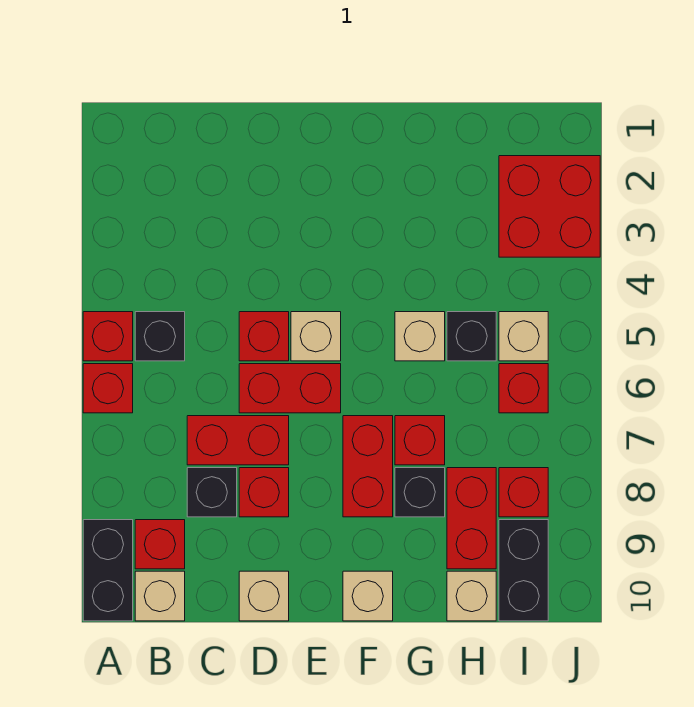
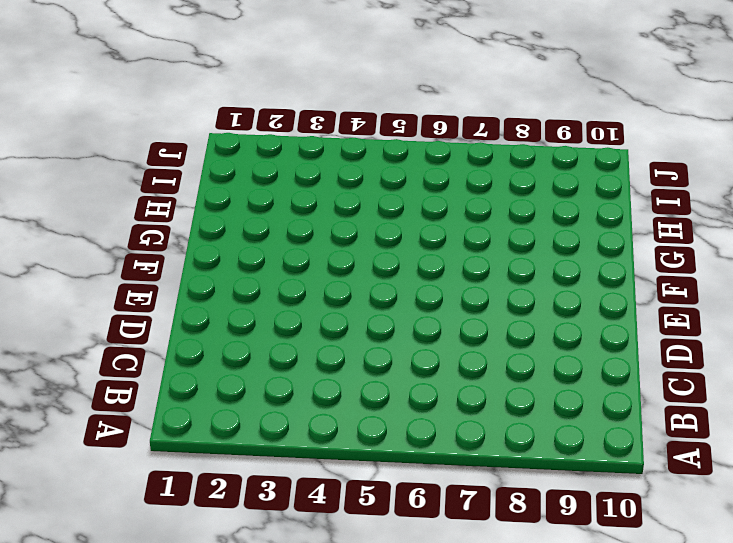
none -> red 1x1 brick [83,312,133,361]
none -> red 1x1 brick [83,364,133,413]
none -> black 1x2 brick [83,520,133,621]

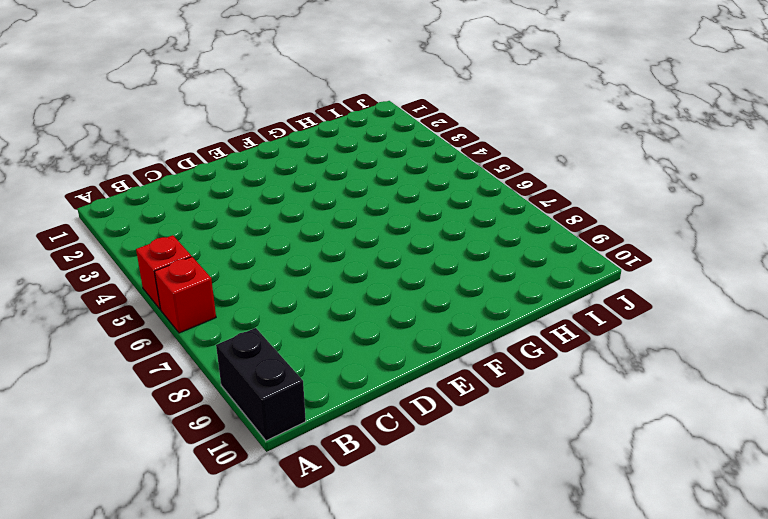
none -> black 1x1 brick [135,312,185,361]
none -> red 1x1 brick [135,520,185,569]
none -> tan 1x1 brick [135,571,185,621]

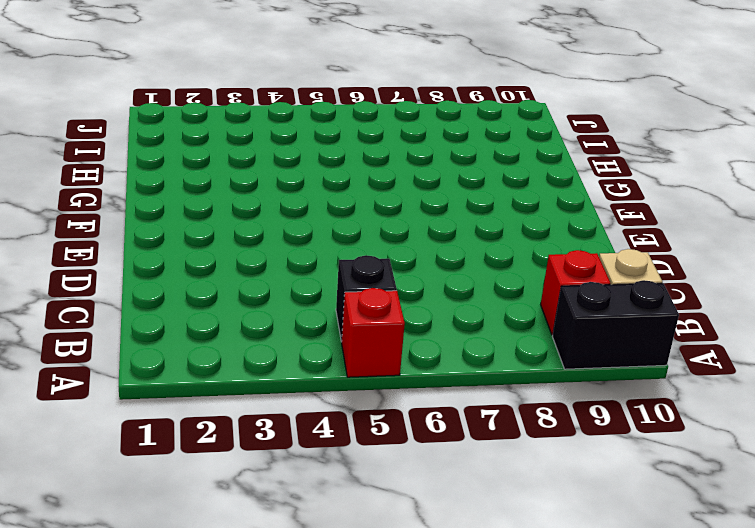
none -> red 1x1 brick [83,364,133,413]
none -> red 1x2 brick [187,416,289,465]
none -> black 1x1 brick [187,468,237,517]

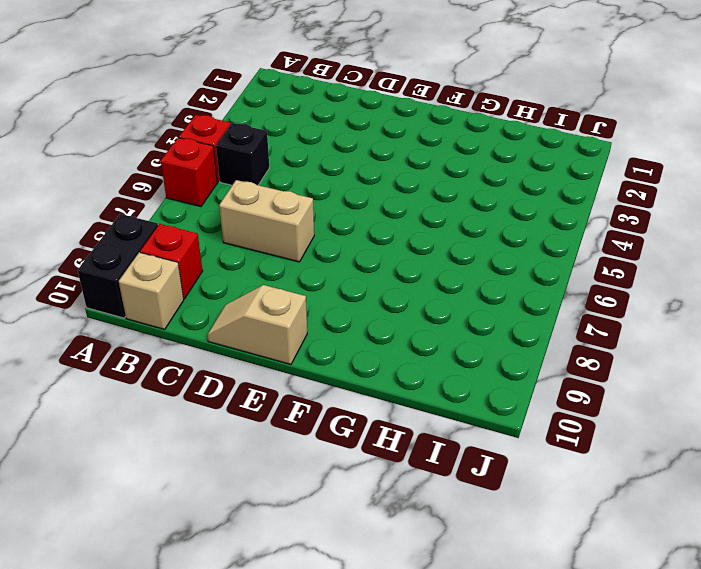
tan 1x2 brick [219,180,314,262] -> red 1x2 brick [187,416,289,465]
tan 1x2 slope [207,285,307,364] -> tan 1x1 brick [239,571,289,621]
none -> black 1x1 brick [187,468,237,517]
none -> red 1x1 brick [239,312,289,361]
none -> red 1x2 brick [239,364,341,413]

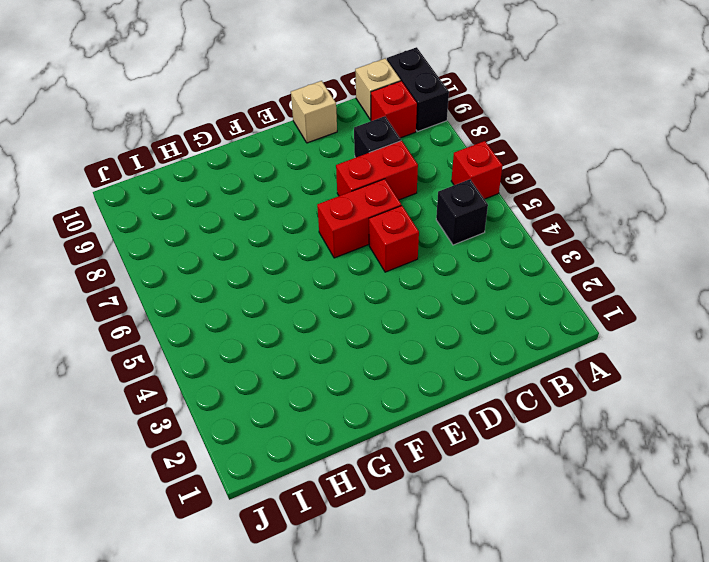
none -> red 1x1 brick [83,312,133,361]
none -> red 1x1 brick [239,468,289,517]
none -> tan 1x1 brick [291,312,341,361]

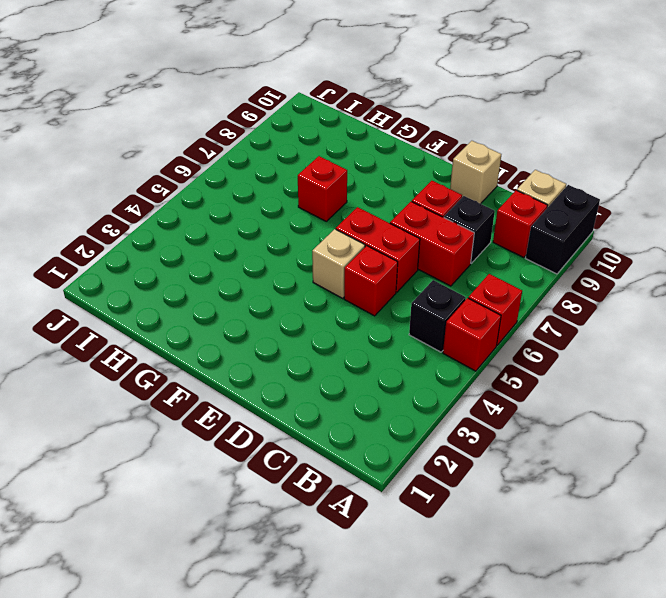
none -> red 1x2 brick [343,416,393,517]
none -> tan 1x1 brick [343,571,393,621]
none -> tan 1x1 brick [395,312,445,361]

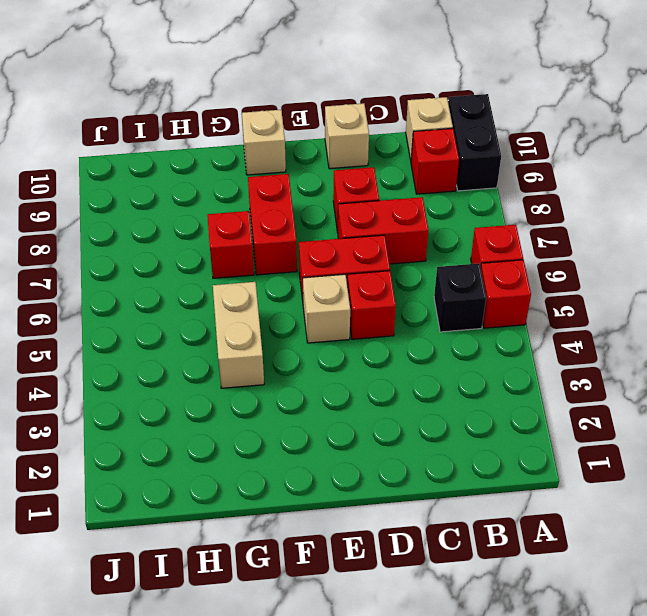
tan 1x2 brick [213,282,264,388] -> tan 1x1 brick [395,312,445,361]
none -> black 1x1 brick [187,468,237,517]
none -> black 1x1 brick [395,468,445,517]
none -> black 1x1 brick [447,312,496,361]

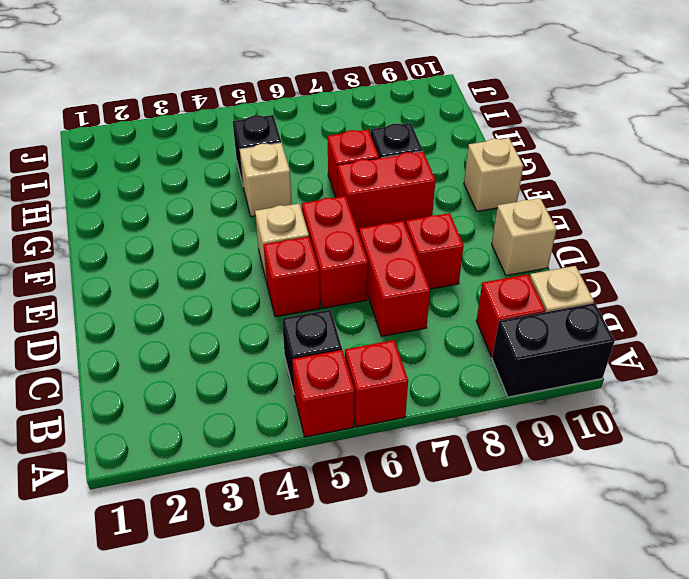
none -> black 1x1 brick [187,468,237,517]
none -> red 1x2 brick [447,468,496,569]
none -> tan 1x1 brick [447,571,496,621]

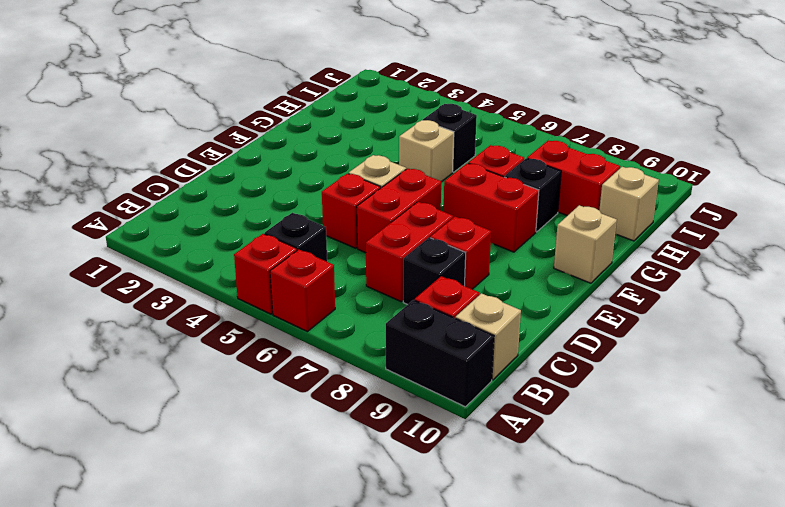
none -> tan 1x1 brick [239,571,289,621]
none -> red 2x2 brick [499,156,600,257]
none -> tan 1x1 brick [499,312,548,361]

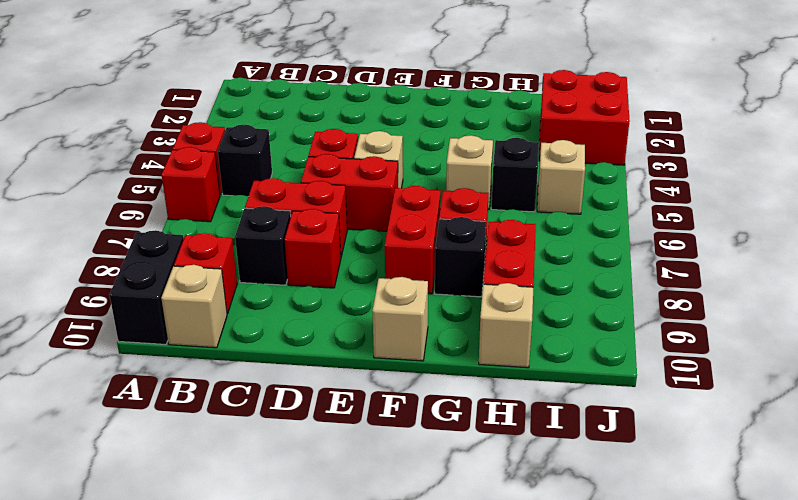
none -> tan 1x1 brick [239,571,289,621]
none -> red 1x1 brick [499,364,548,413]
none -> red 1x1 brick [499,468,548,517]

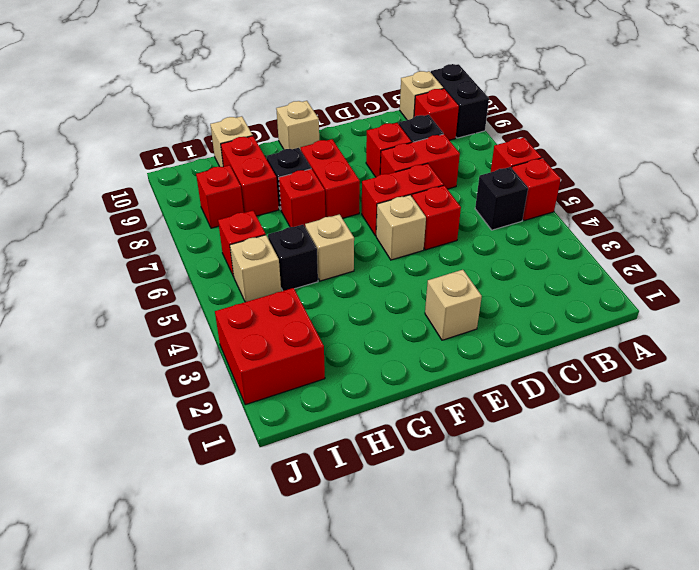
tan 1x1 brick [425,270,482,340] -> tan 1x1 brick moved to [239,571,289,621]
none -> black 1x2 brick [499,520,548,621]

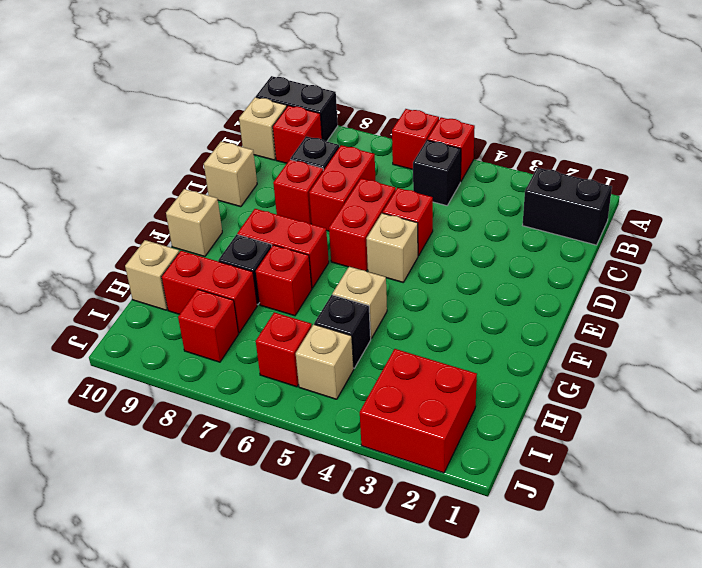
black 1x2 brick [523,168,612,245] -> black 1x2 brick moved to [499,520,548,621]

